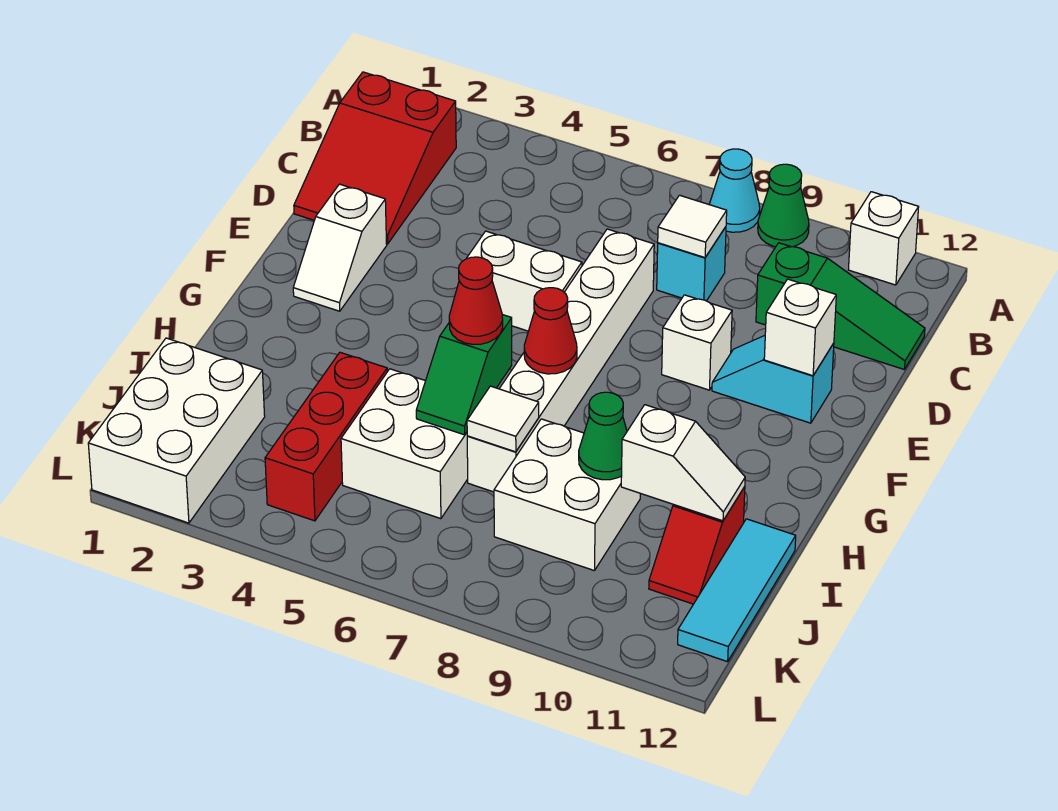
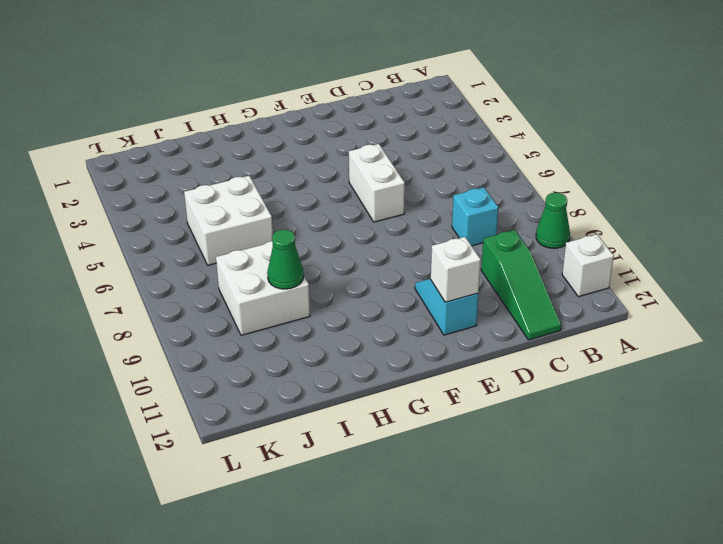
none -> cyan 1x1 cone [709,149,760,232]
none -> red 2x3 slope [294,72,456,244]
none -> white 1x6 brick [467,229,654,492]

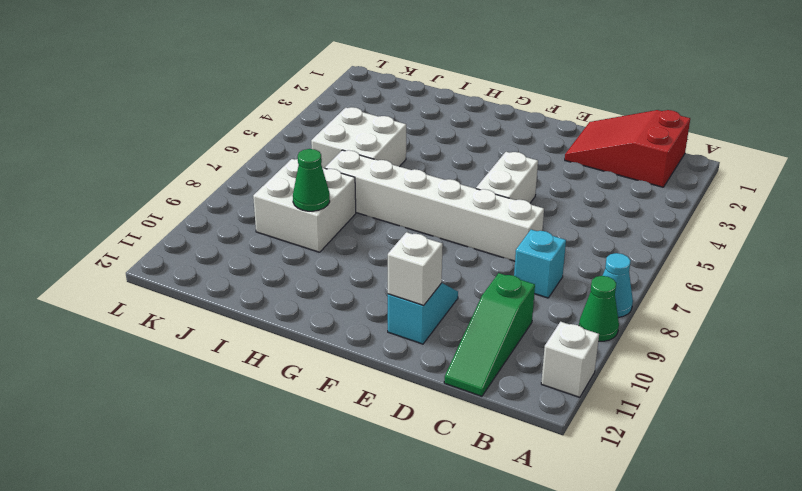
none -> white 1x2 slope [293,184,387,311]
none -> white 1x1 brick [662,295,732,390]
none -> red 1x3 brick [265,352,387,521]

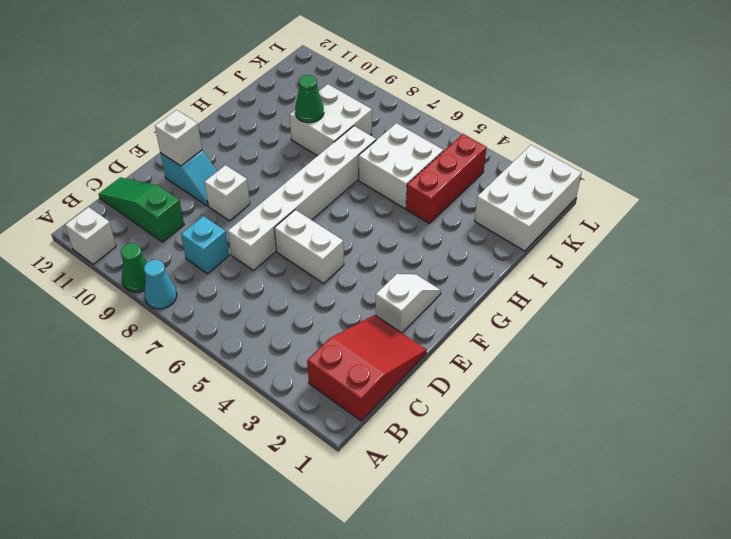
none -> red 1x2 slope [649,487,745,604]
none -> cyan 1x3 tile [678,519,796,662]
none -> white 1x1 tile [658,195,727,258]

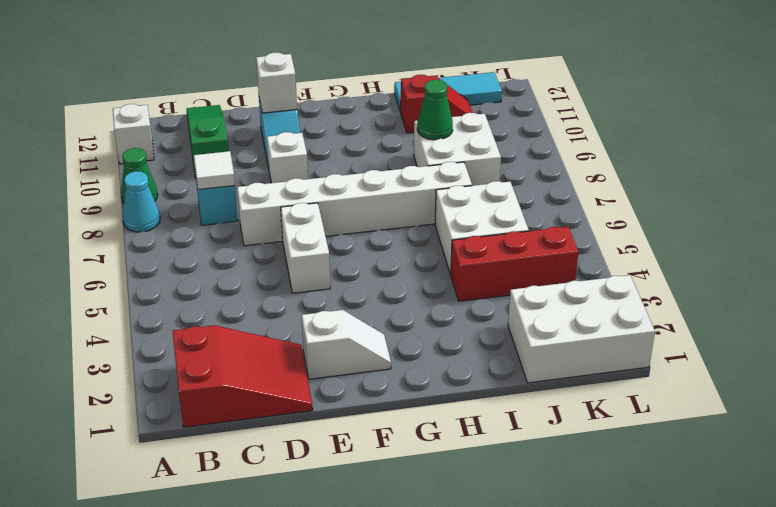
none -> red 1x1 cone [524,288,577,374]
none -> green 1x2 slope [416,315,512,435]
none -> white 1x1 tile [467,386,539,452]

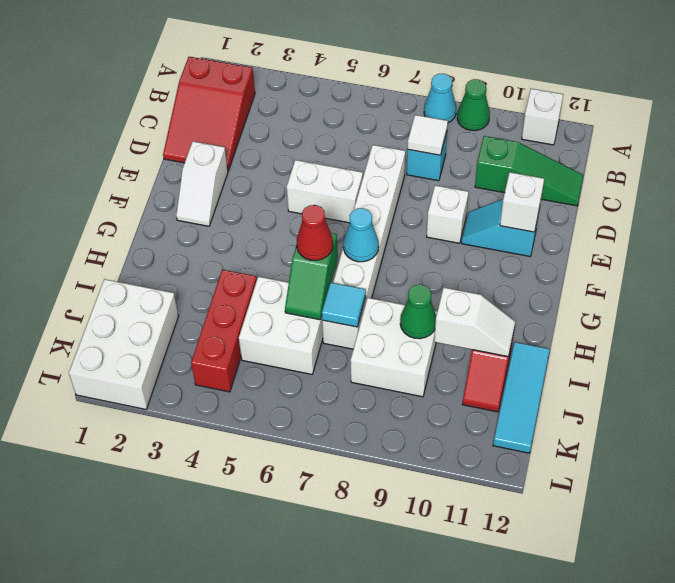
cyan 1x1 cone [343,208,379,262] -> red 1x1 cone [524,288,577,374]
cyan 1x1 tile [322,283,366,327] -> white 1x1 tile [467,386,539,452]

